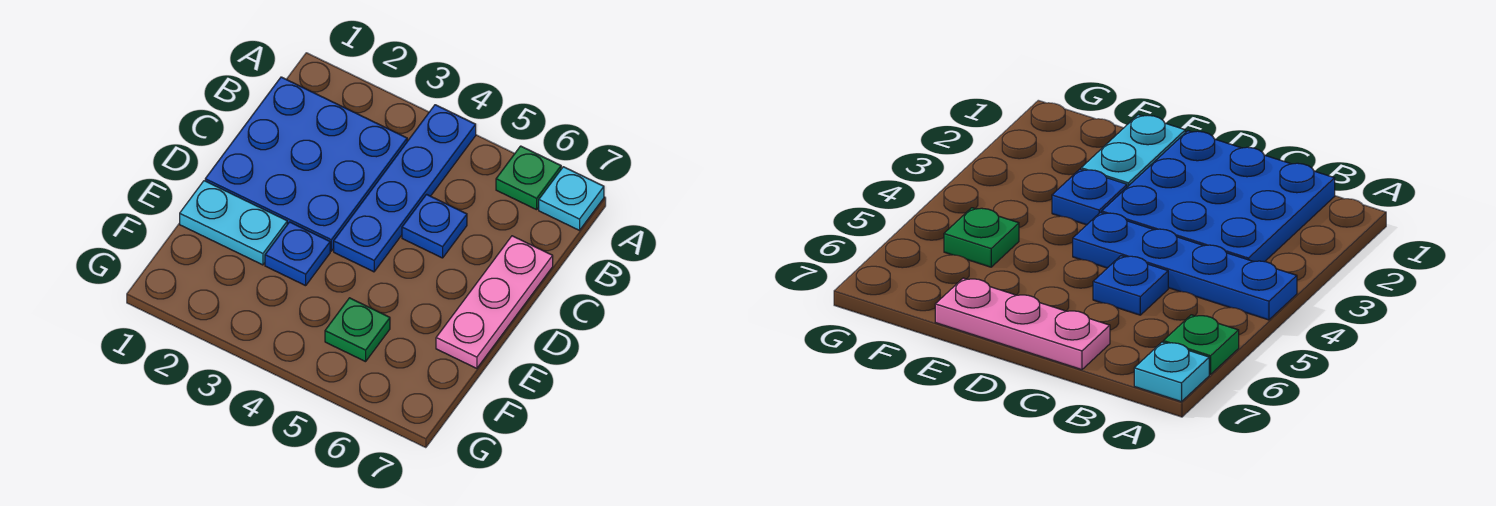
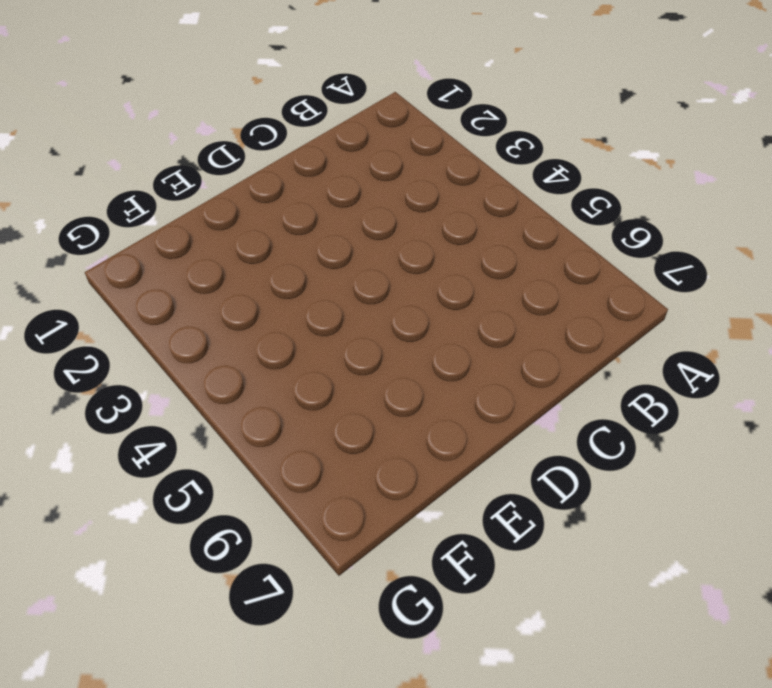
none -> blue 1x4 plate [334,105,476,272]
none -> green 1x1 plate [496,146,561,210]

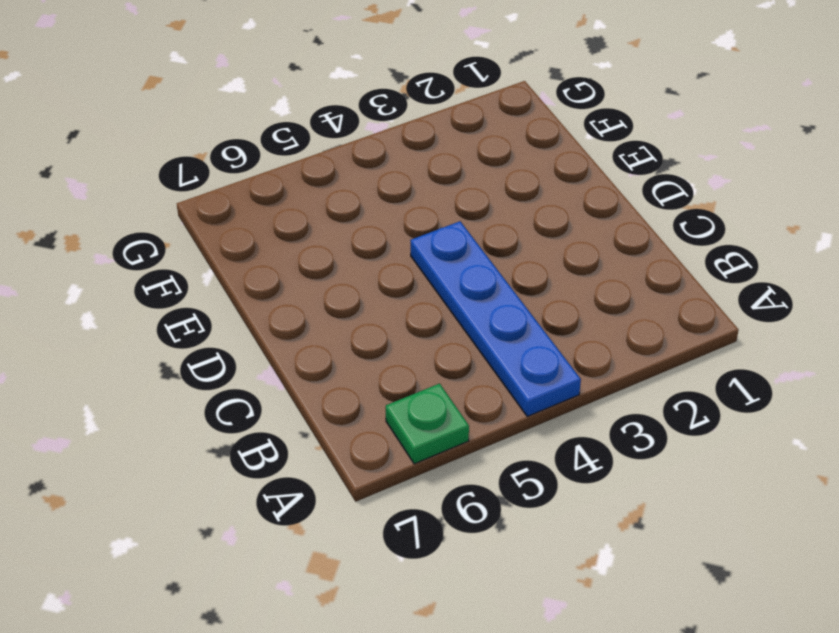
none -> cyan 1x1 plate [539,167,604,230]
none -> blue 3x3 plate [205,77,407,251]

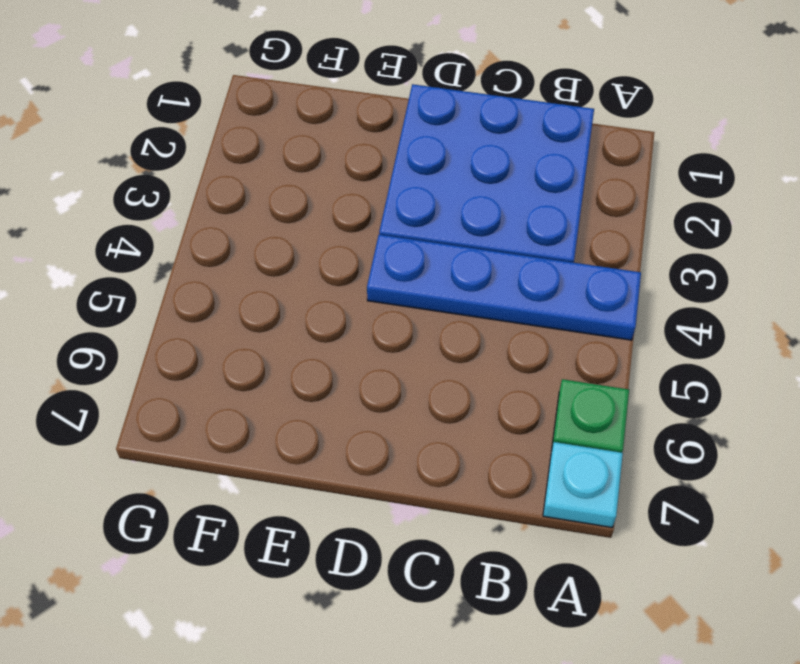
none -> blue 1x1 plate [402,194,467,258]
none -> pink 1x3 plate [436,236,553,368]

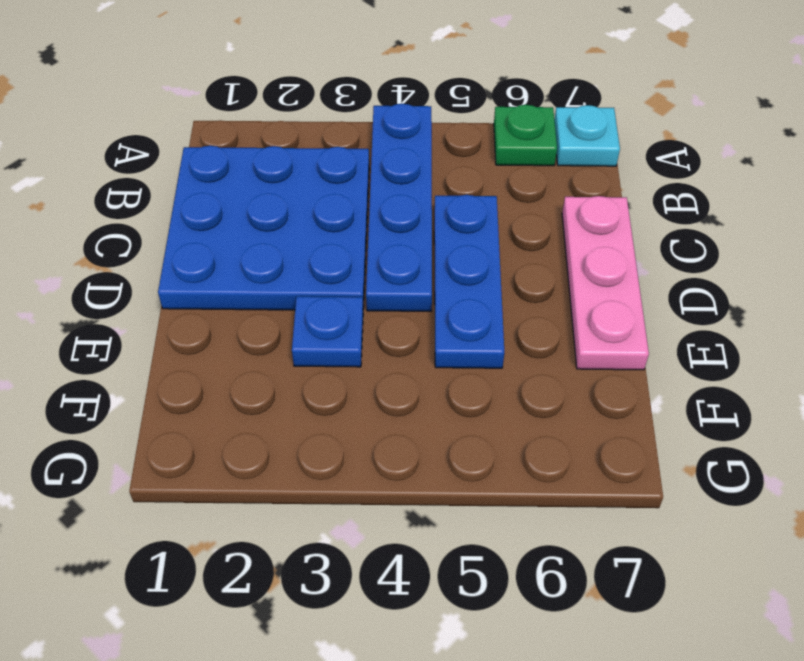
blue 1x3 plate [434,195,504,368] -> blue 1x1 plate [402,194,467,258]
none -> cyan 1x2 plate [180,181,287,265]
none -> green 1x1 plate [325,298,390,362]

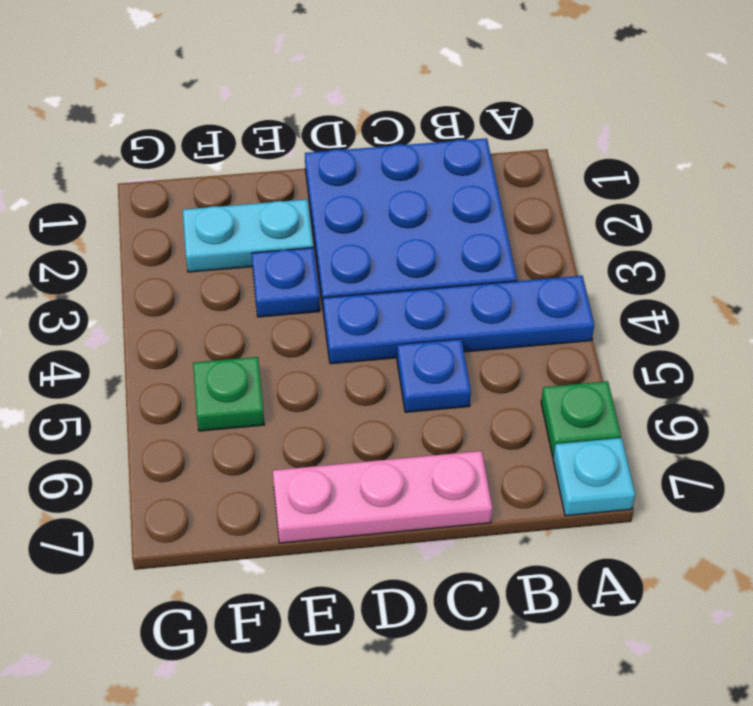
cyan 1x2 plate [183,199,313,272] -> cyan 1x2 plate turned to [180,181,287,265]

